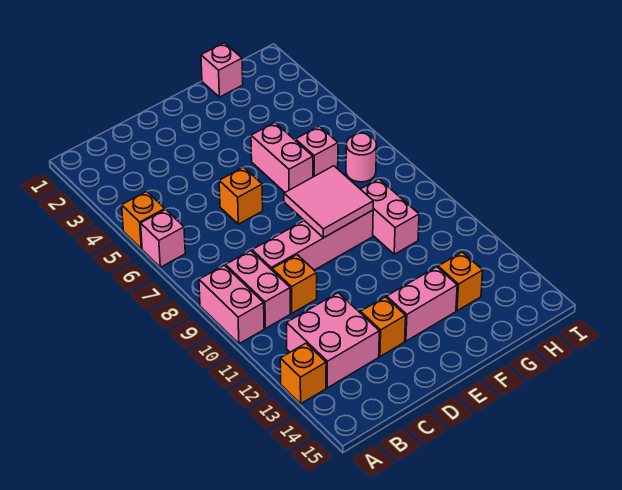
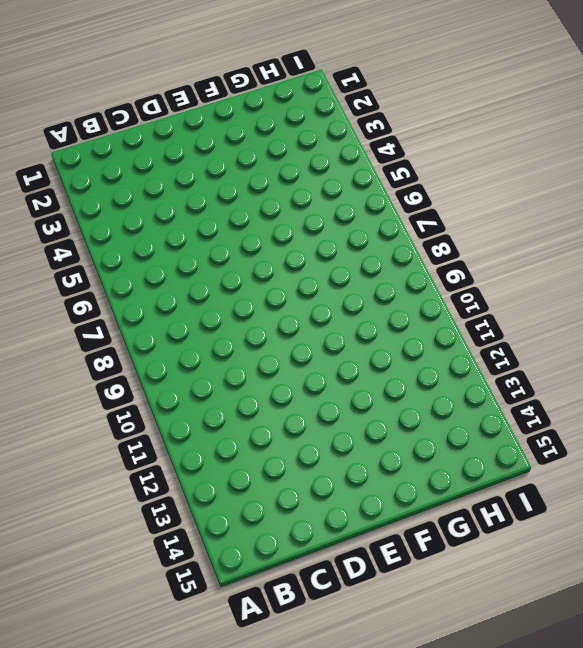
none -> orange 1x1 brick [122,191,165,249]
none -> pink 1x1 brick [141,209,185,267]
none -> pink 1x2 brick [199,265,264,344]

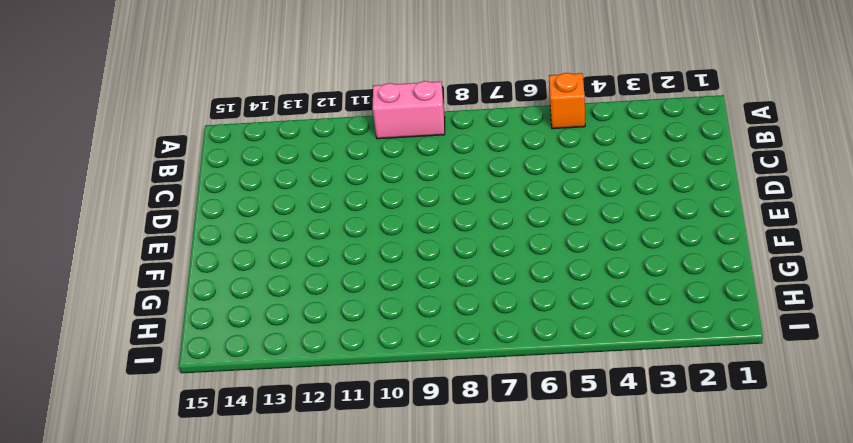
none -> pink 1x1 brick [141,209,185,267]
none -> orange 1x1 brick [280,343,326,404]
none -> pink 1x2 brick [226,251,290,329]

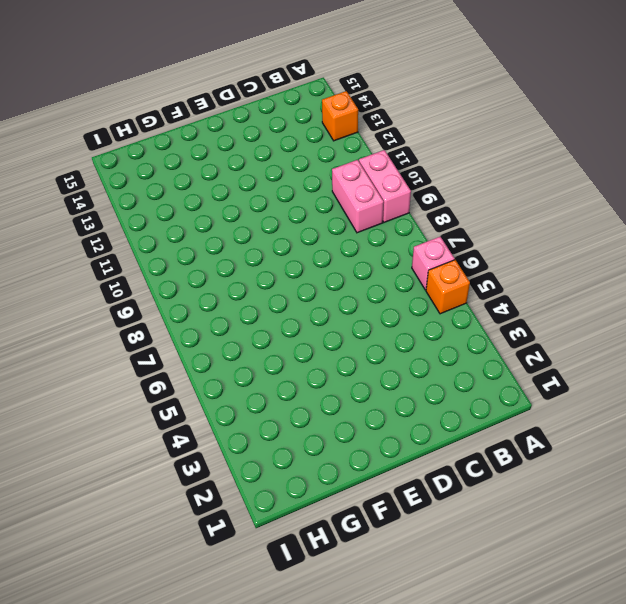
none -> pink 2x2 brick [287,293,379,388]
none -> pink 1x4 brick [252,210,373,270]
none -> orange 1x1 brick [272,255,317,313]

